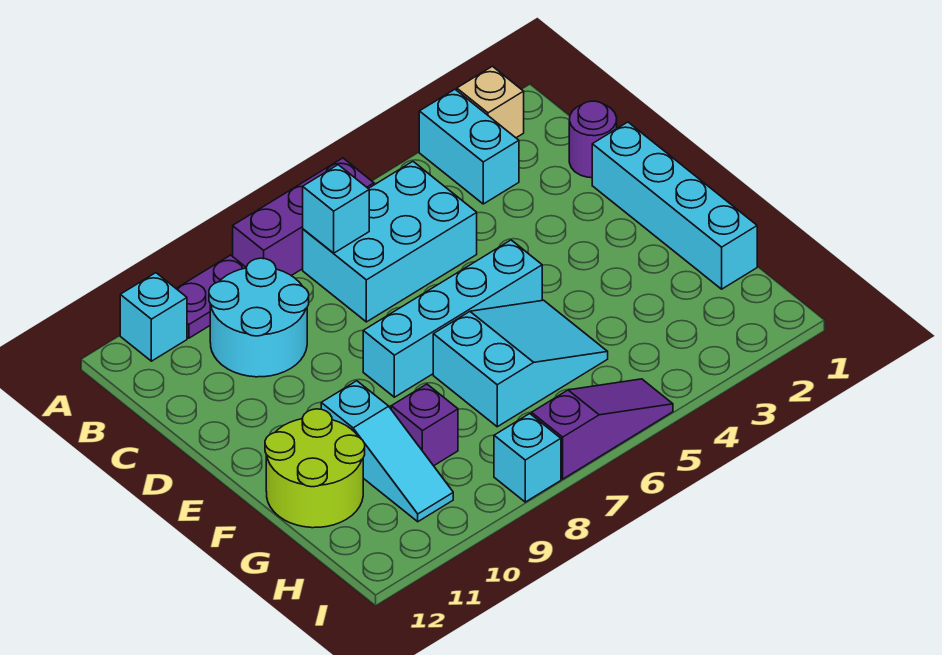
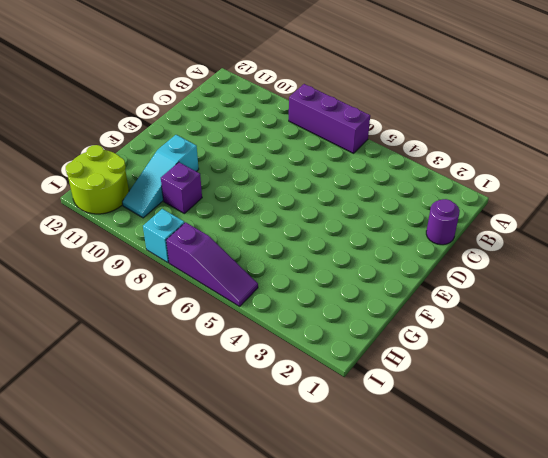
lime 2x2 round brick [66,145,129,214] -> lime 2x2 round brick moved to [265,409,365,528]
none -> tan 1x1 brick [457,66,524,138]
none -> cyan 1x2 brick [419,90,519,204]
none -> purple 1x2 plate [176,255,246,338]

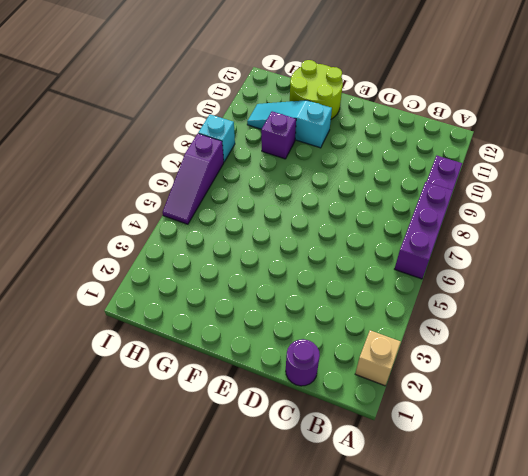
none -> cyan 1x2 brick [419,90,519,204]
none -> cyan 1x1 brick [120,273,187,361]
none -> cyan 2x3 brick [303,162,477,322]

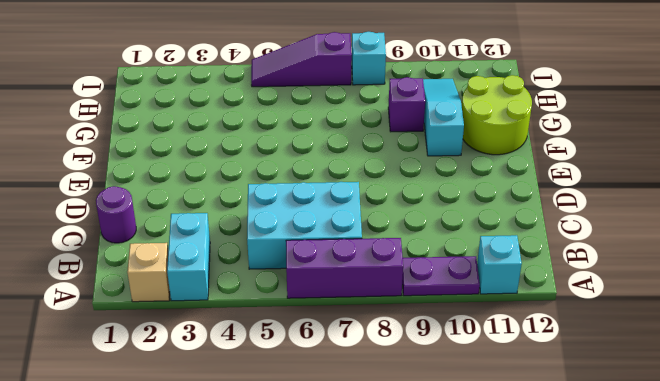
none -> cyan 2x2 round brick [209,258,309,377]
none -> cyan 1x4 brick [592,122,757,289]
none -> cyan 1x4 brick [363,240,542,397]

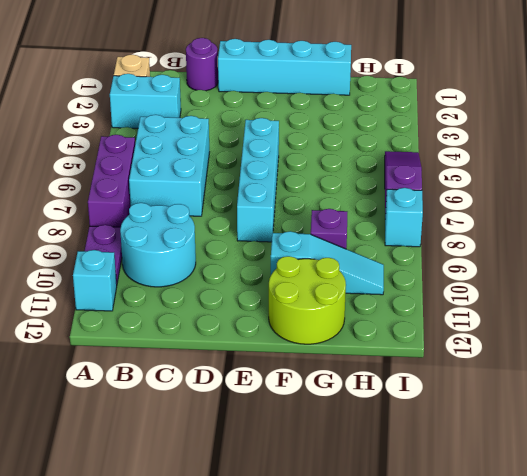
none -> cyan 2x3 slope [433,300,608,427]
none -> cyan 1x1 brick [303,165,369,253]

